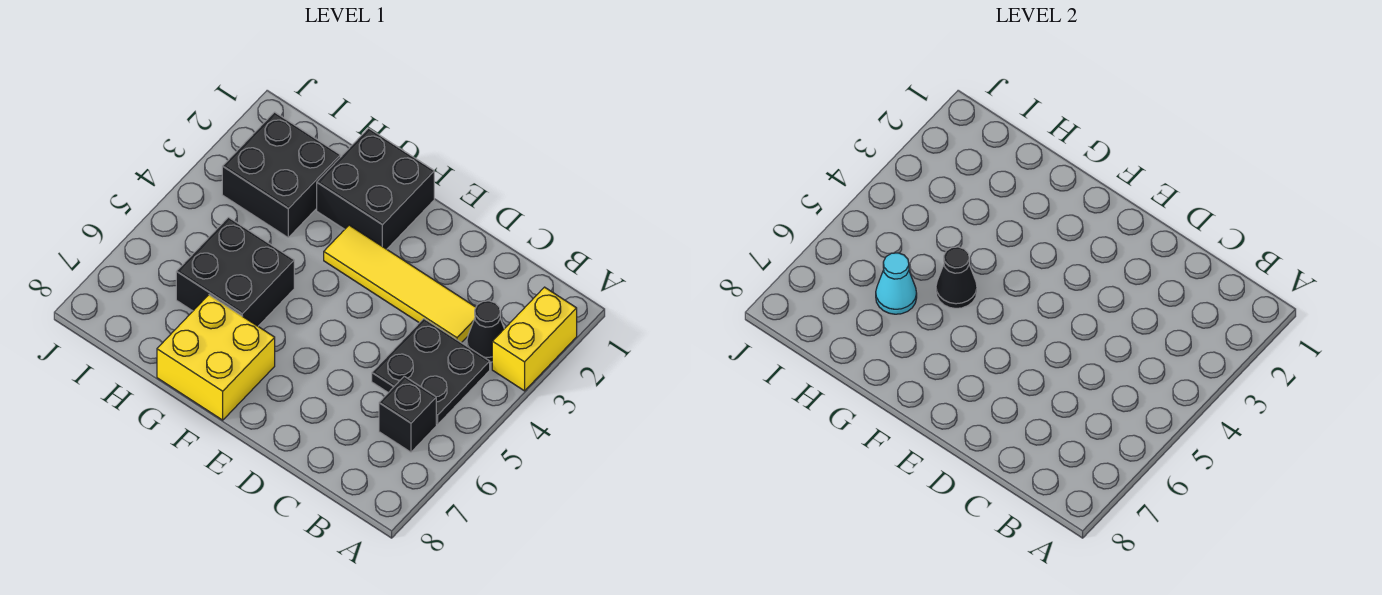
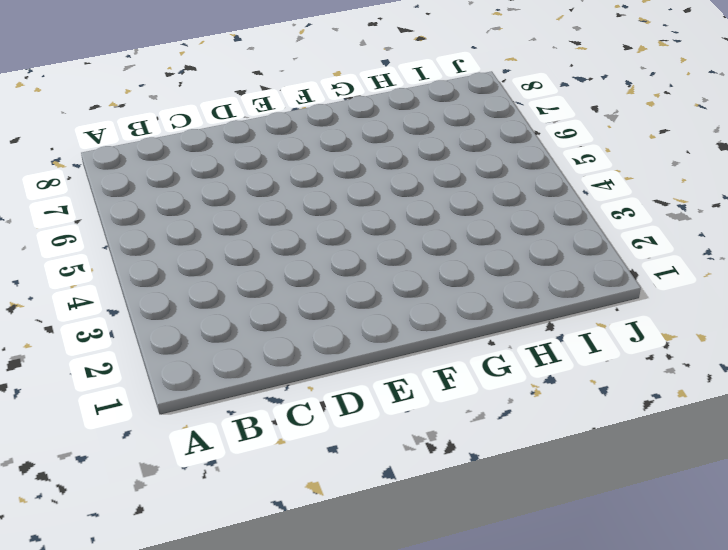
none -> yellow 1x2 brick [492,287,577,391]
none -> black 1x1 cone [467,301,504,362]

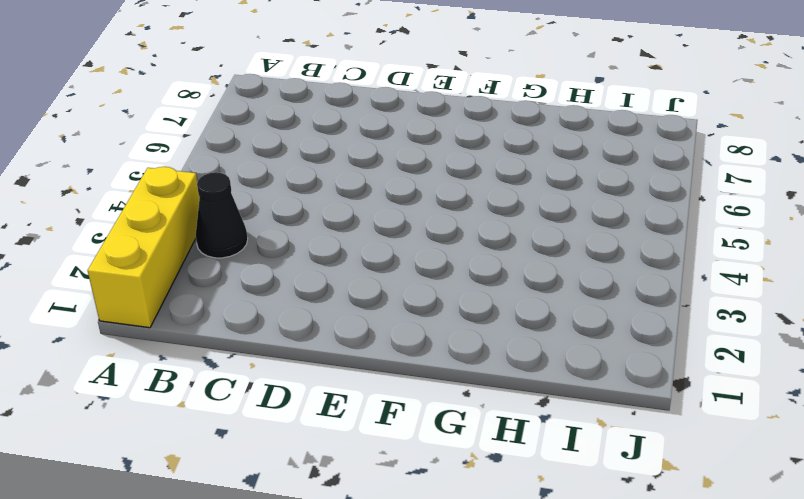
yellow 1x3 brick [88,167,200,328] -> yellow 1x2 brick [492,287,577,391]
none -> black 2x2 plate [372,319,490,424]
none -> black 1x1 brick [379,376,436,452]

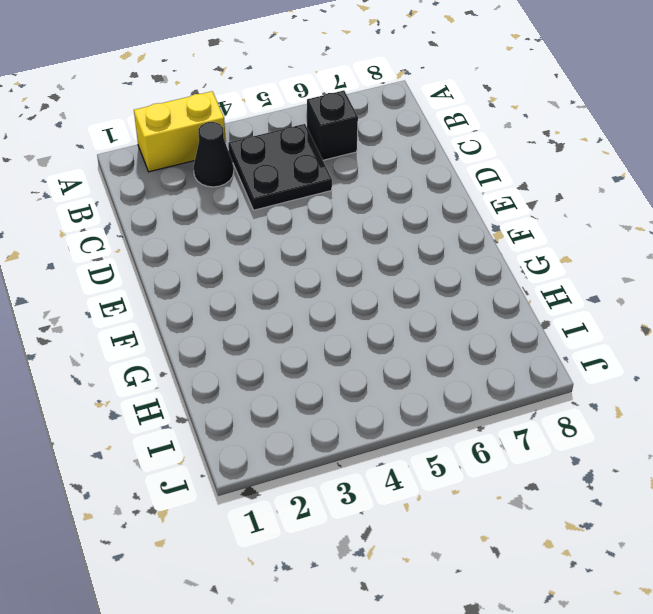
none -> yellow 1x4 tile [324,225,476,343]
none -> black 2x2 brick [317,128,434,249]

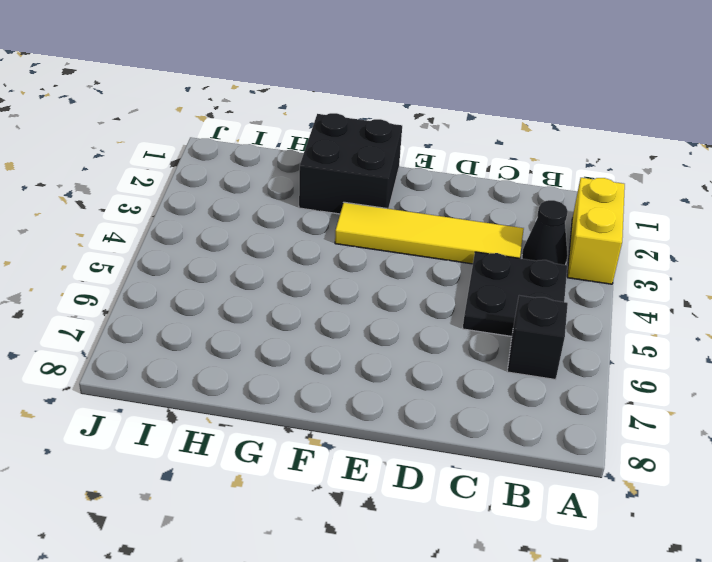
none -> yellow 2x2 brick [157,295,275,420]
none -> black 2x2 brick [176,217,294,326]

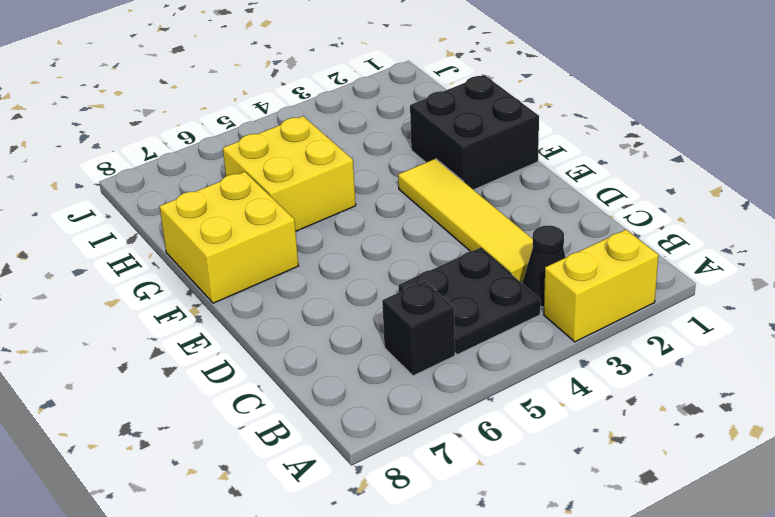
yellow 2x2 brick [223,116,356,231] -> black 2x2 brick [176,217,294,326]
none -> black 2x2 brick [222,112,340,237]
none -> black 1x1 cone [936,247,977,308]

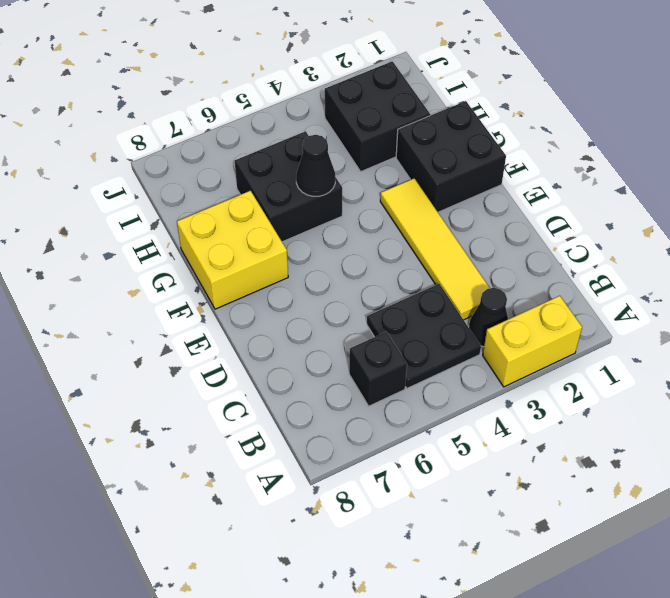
none -> cyan 1x1 cone [876,253,917,314]

